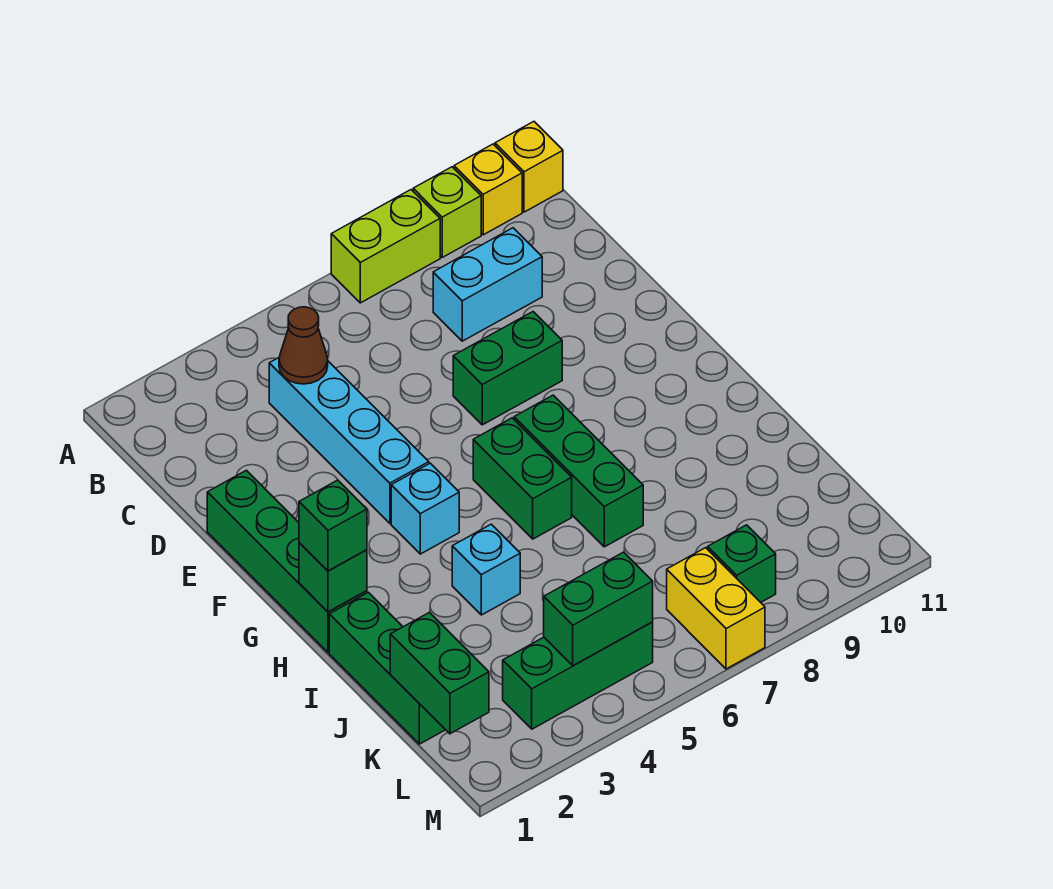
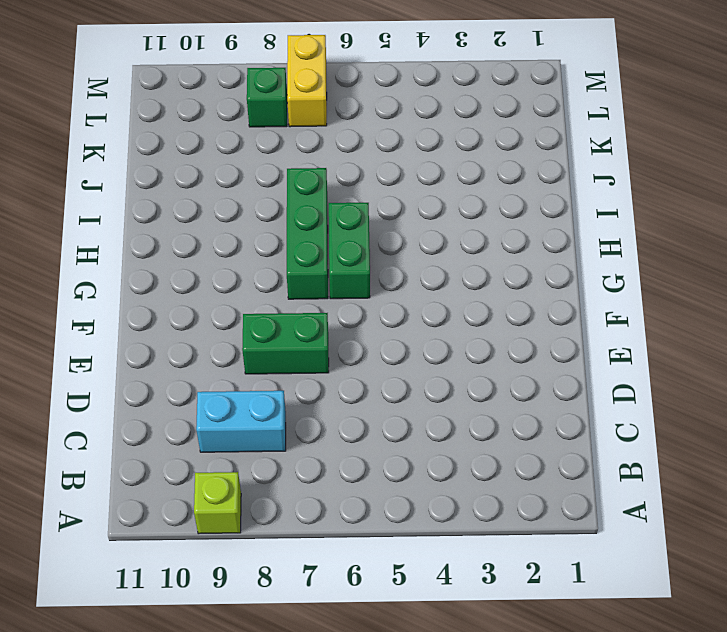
none -> lime 1x2 brick [331,190,440,303]
none -> yellow 1x1 brick [454,144,522,235]
none -> yellow 1x1 brick [495,122,563,212]

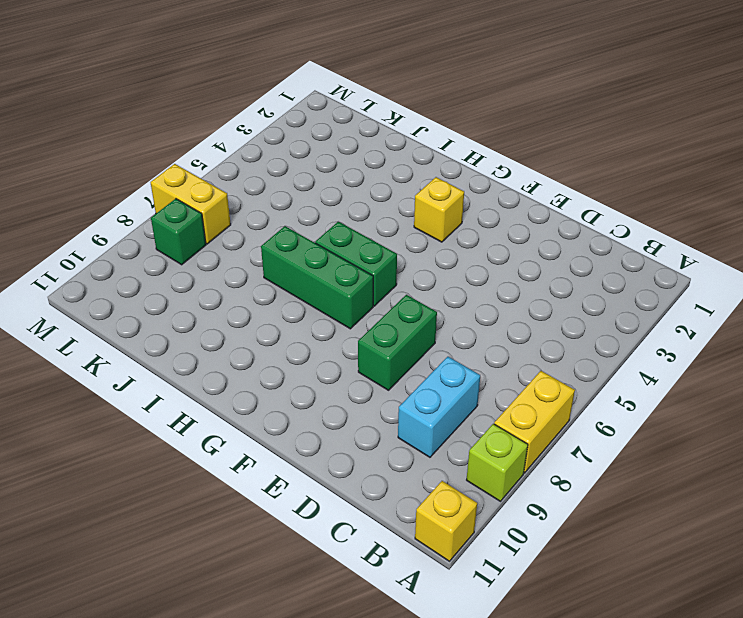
yellow 1x2 brick [494,371,575,473] -> lime 1x2 brick [331,190,440,303]
yellow 1x1 brick [414,177,464,242] -> yellow 1x1 brick moved to [454,144,522,235]
none -> cyan 1x4 brick [269,358,429,523]
none -> green 1x4 brick [207,470,367,653]
none -> cyan 1x1 brick [391,463,459,554]

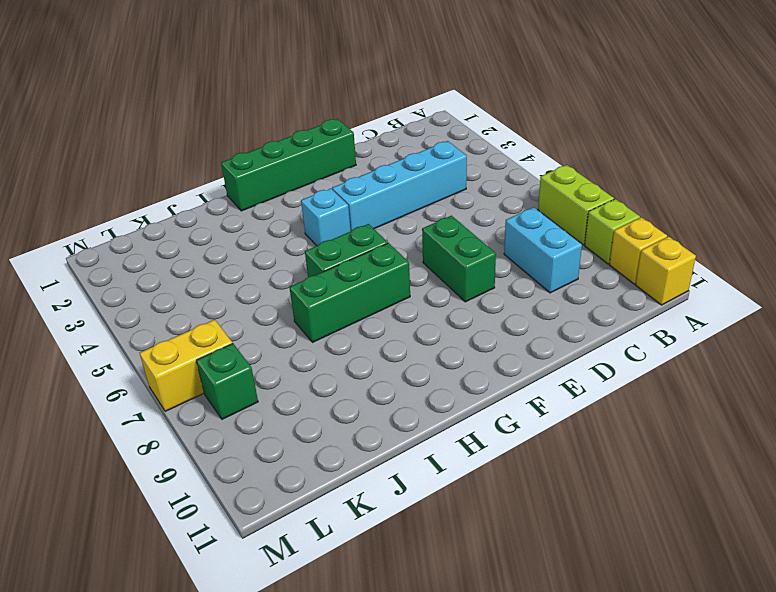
none -> green 1x3 brick [329,592,445,744]
none -> cyan 1x1 brick [452,524,520,615]
none -> green 1x3 brick [503,622,653,729]

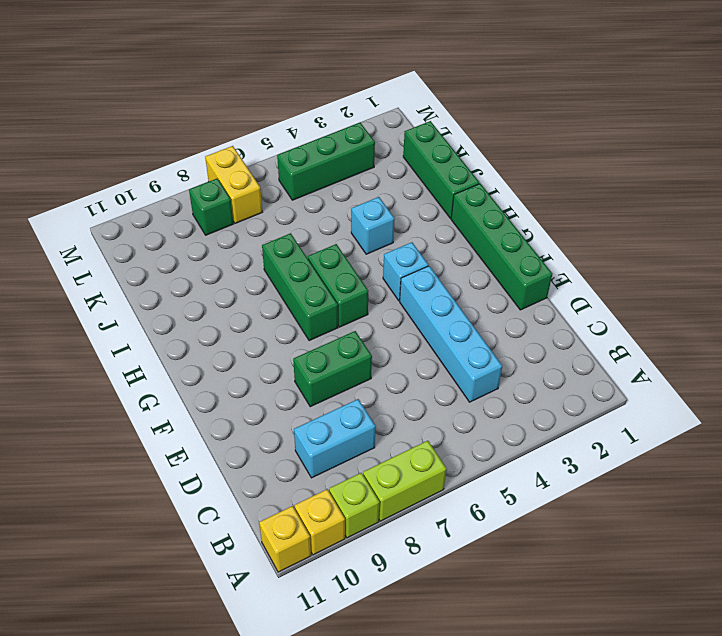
none -> brown 1x1 cone [279,307,328,384]
none -> green 1x1 brick [299,543,367,612]
none -> green 1x2 brick [390,612,489,734]

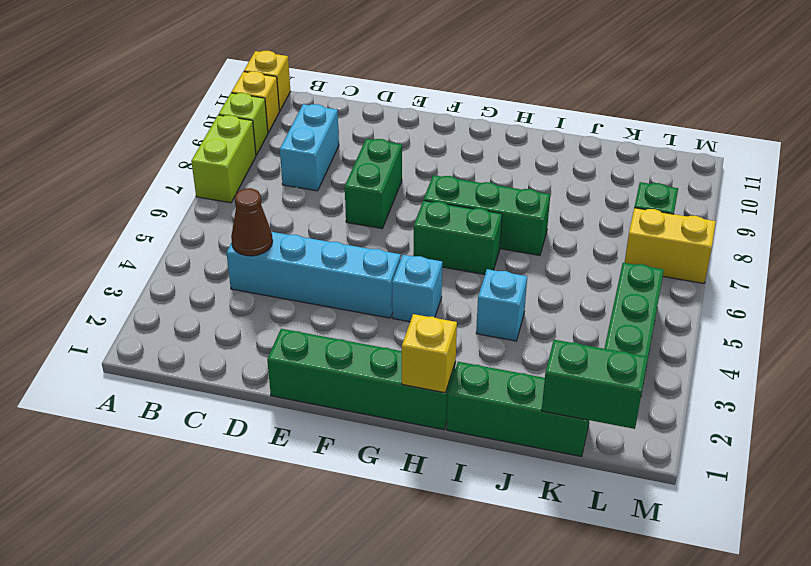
yellow 1x1 brick [402,314,457,393] -> green 1x1 brick [299,543,367,612]
none -> green 1x2 brick [544,552,653,666]
none -> green 1x1 brick [299,480,367,571]

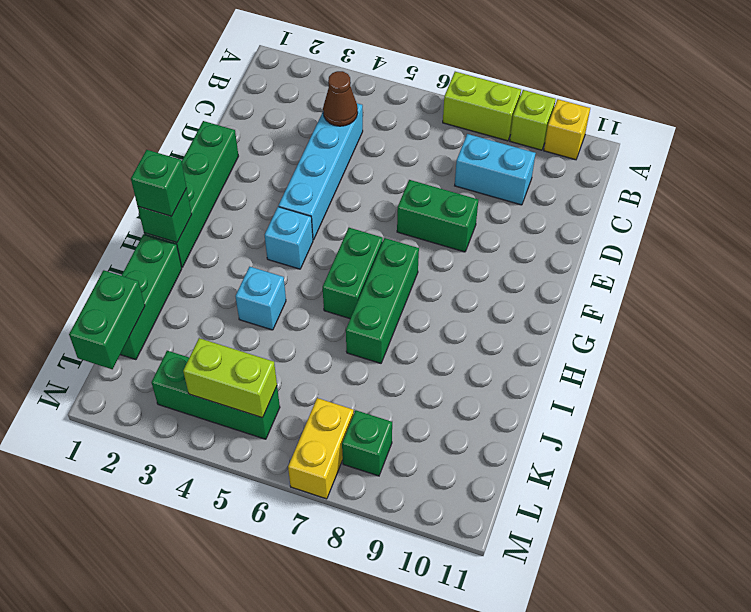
lime 1x2 brick [183,338,277,418] -> green 1x2 brick [544,552,653,666]
none -> yellow 1x1 brick [495,122,563,212]

